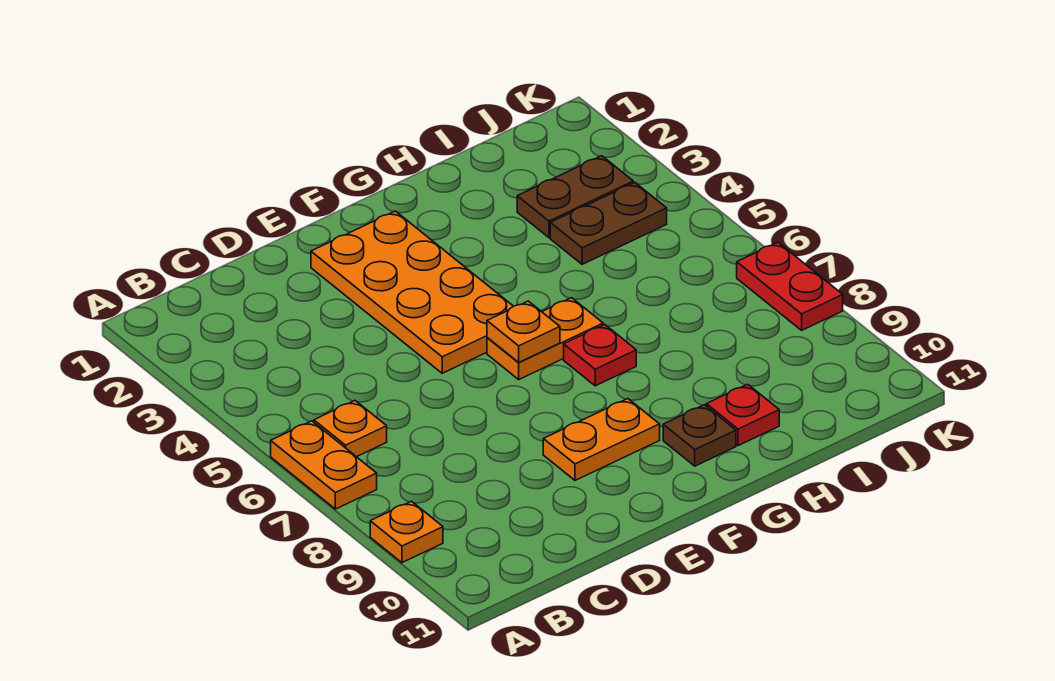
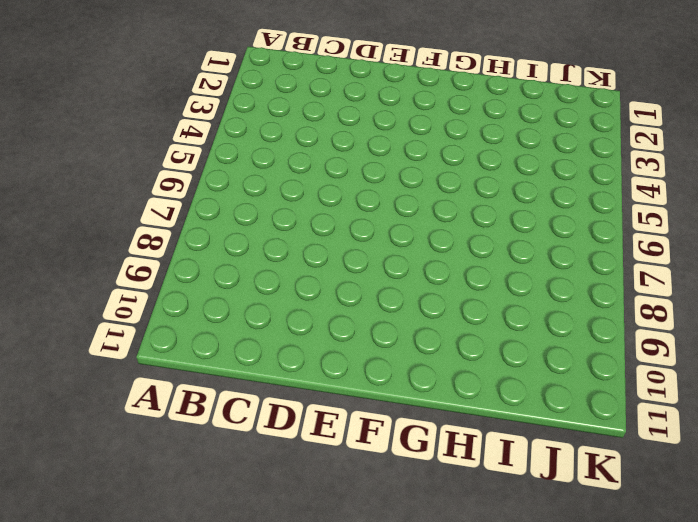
none -> orange 1x2 plate [271,421,377,509]
none -> orange 1x1 plate [370,501,443,563]
none -> orange 1x1 plate [314,401,387,457]

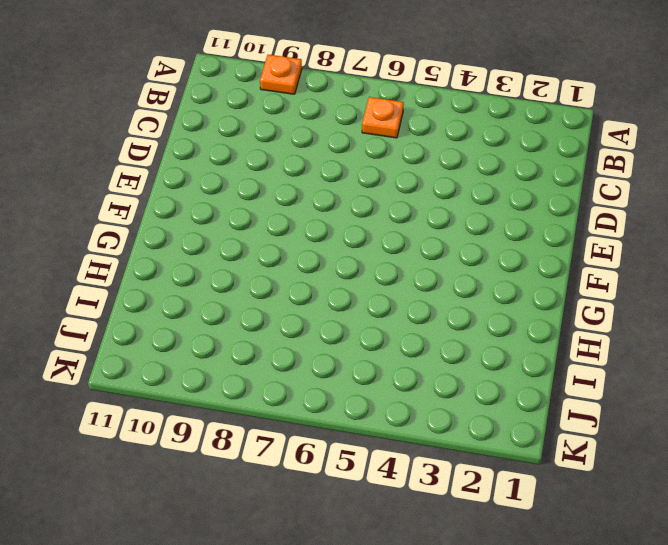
none -> orange 1x2 plate [271,421,377,509]
none -> orange 2x4 plate [311,211,513,373]
none -> orange 1x2 plate [543,399,660,480]

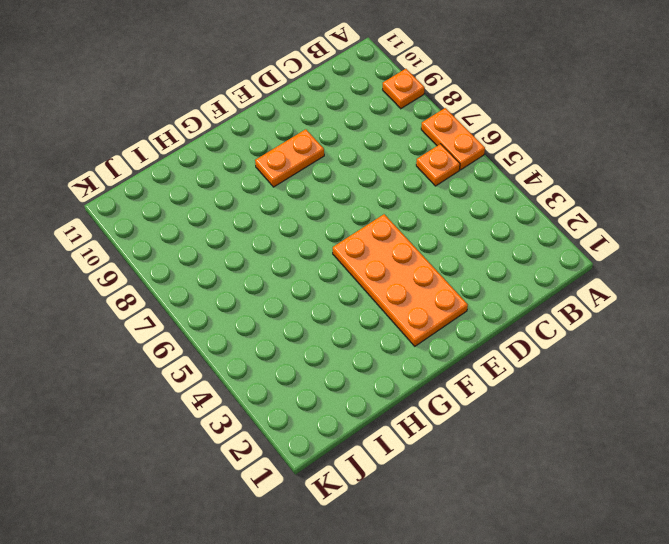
none -> orange 1x2 plate [487,298,603,379]
none -> red 1x1 plate [564,324,636,386]
none -> brown 1x1 plate [663,405,736,466]

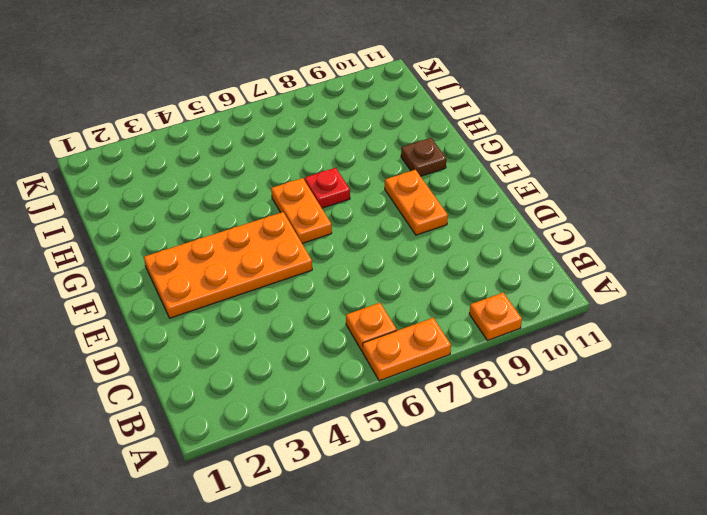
none -> red 1x1 plate [706,384,779,446]
none -> brown 1x2 plate [517,156,633,238]
none -> brown 1x2 plate [550,183,667,264]

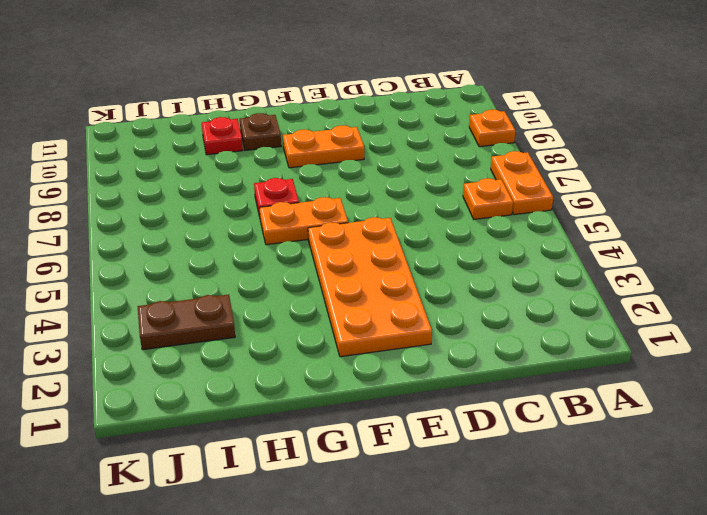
none -> brown 1x2 plate [550,183,667,264]
none -> red 1x2 plate [737,242,843,330]
none -> orange 1x1 plate [487,301,560,363]

